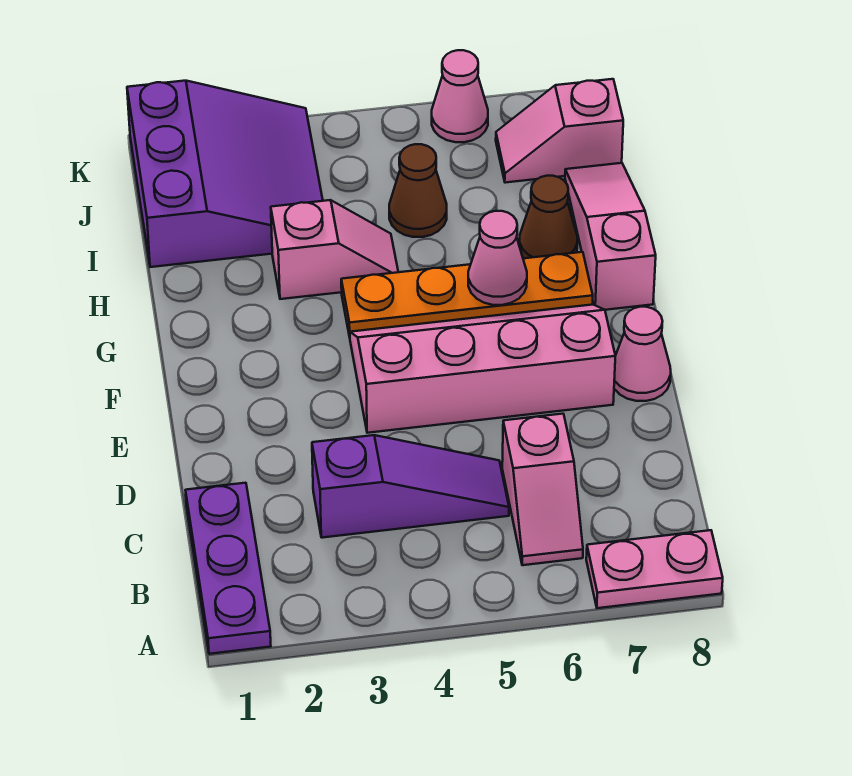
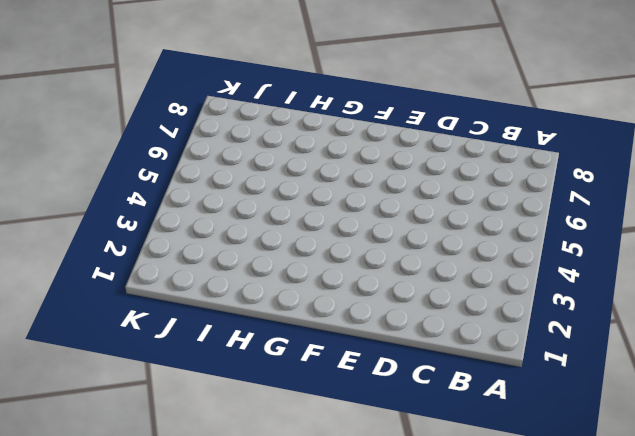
none -> purple 1x3 plate [186,483,271,654]
none -> pink 1x2 plate [586,530,723,608]
none -> pink 1x2 slope [502,414,583,565]

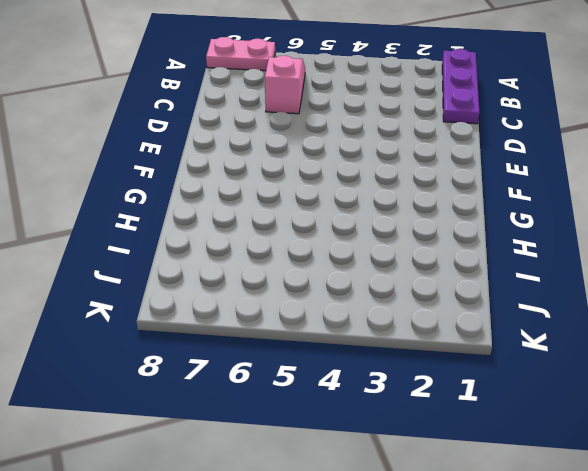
none -> purple 1x3 slope [312,435,509,538]
none -> pink 2x4 slope [350,305,615,433]
none -> pink 1x1 cone [614,307,671,401]

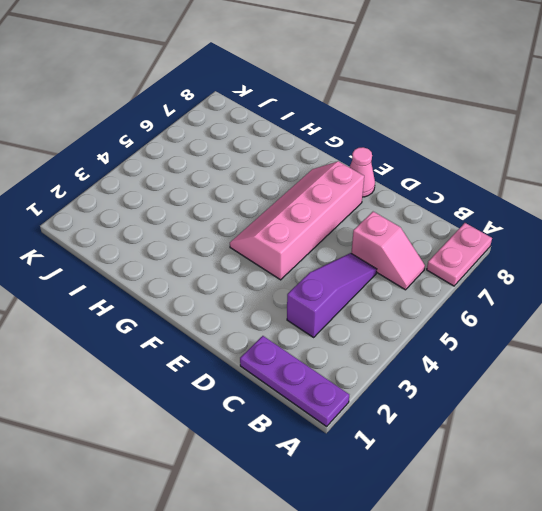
none -> orange 1x4 plate [341,252,593,337]
none -> pink 1x3 slope [565,163,656,310]
none -> pink 1x2 slope [271,200,398,299]

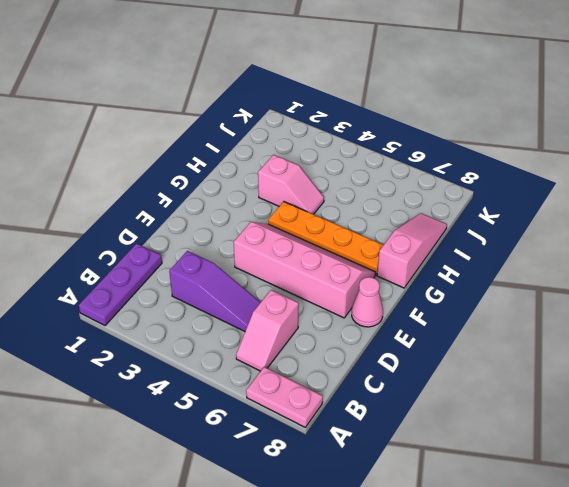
none -> brown 1x1 cone [519,176,577,258]
none -> purple 3x3 slope [127,81,323,267]
none -> brown 1x1 cone [389,144,447,237]

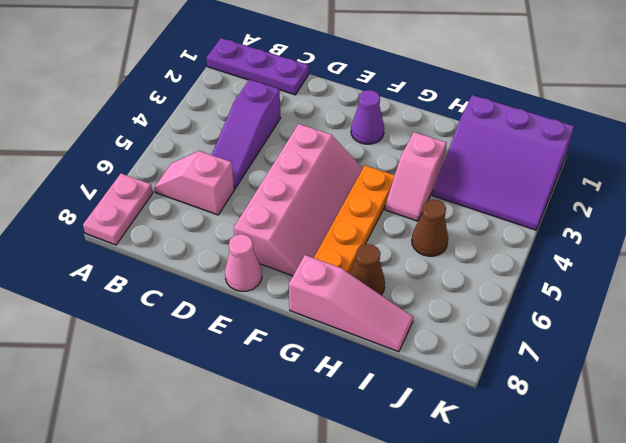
purple 1x1 cone [351,90,384,144] -> none
none -> pink 1x2 slope [496,79,623,183]
none -> pink 1x1 cone [432,50,488,142]
none -> pink 1x1 cone [468,211,527,305]

